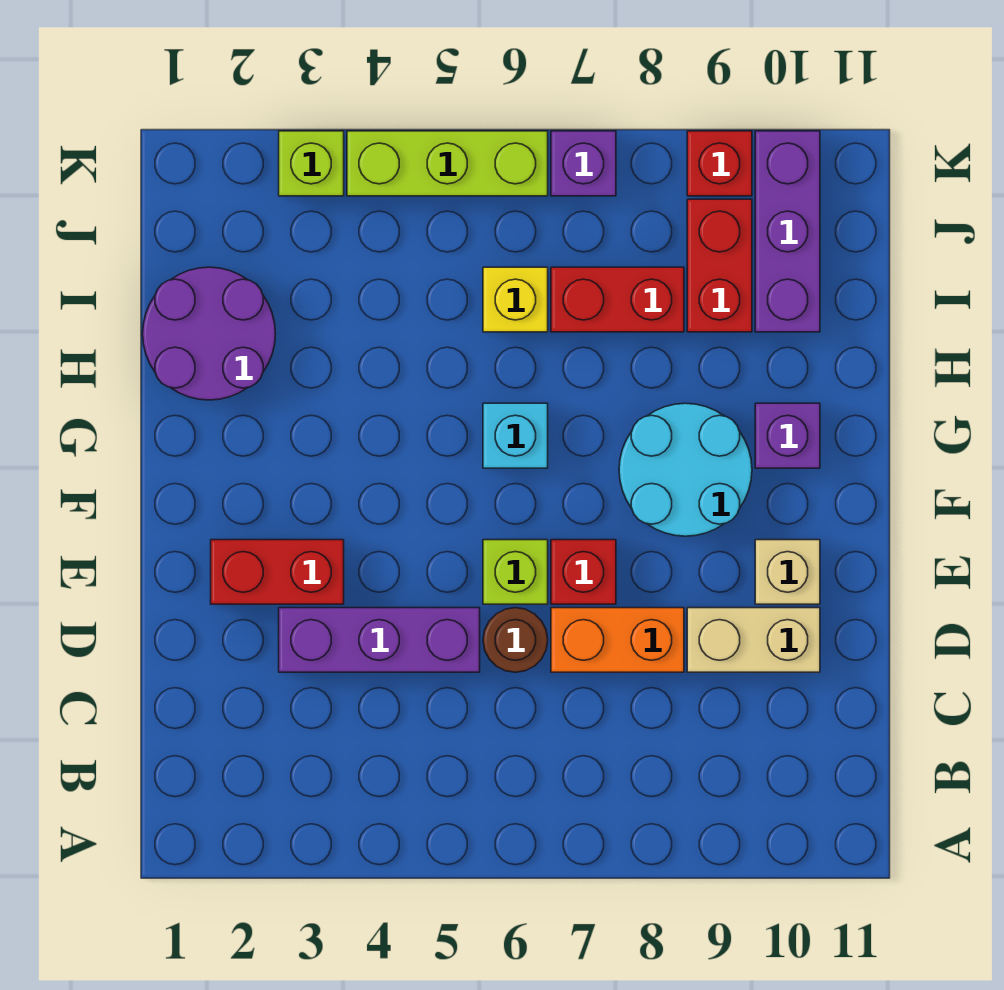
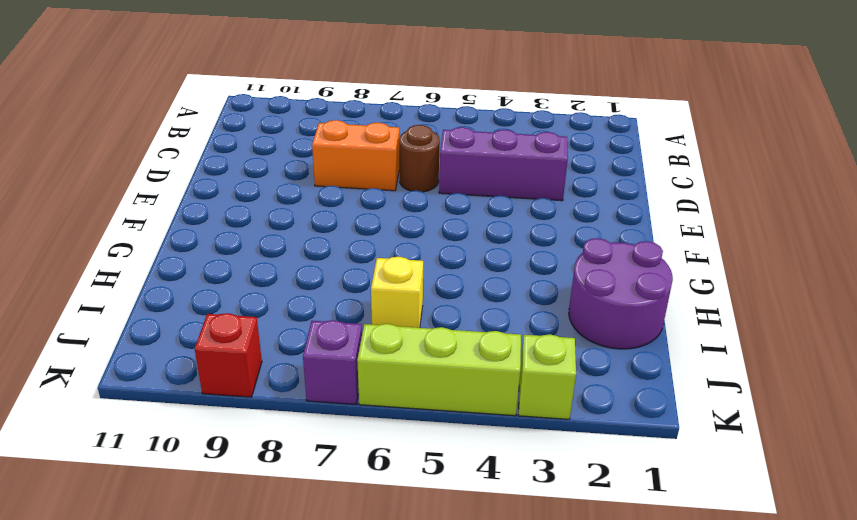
none -> tan 1x2 brick [687,608,820,672]
none -> red 1x2 brick [211,540,344,604]
none -> lime 1x1 brick [483,540,548,604]

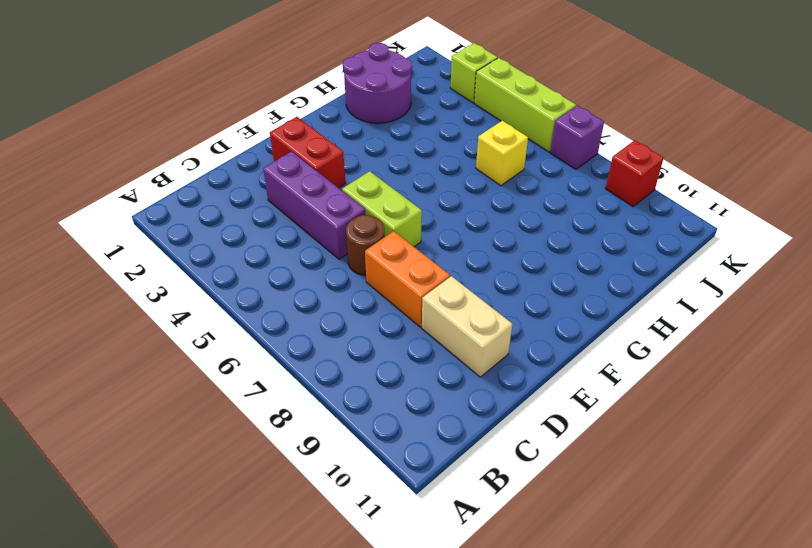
lime 1x2 brick [342,171,422,247] -> lime 1x1 brick [483,540,548,604]
none -> red 1x1 brick [551,540,616,604]
none -> tan 1x1 brick [755,540,820,604]
none -> cyan 2x2 round brick [619,403,752,536]

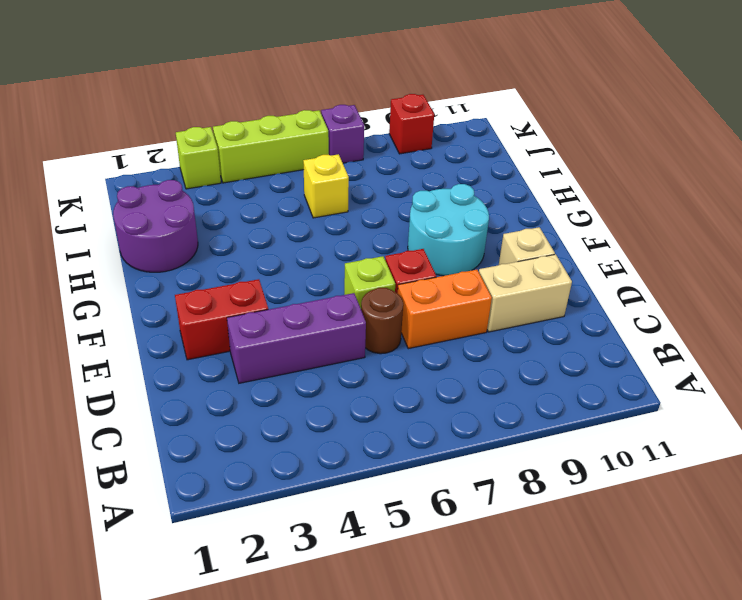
none -> cyan 1x1 brick [483,403,548,468]
none -> purple 1x1 brick [755,403,820,468]
none -> red 1x2 brick [551,267,684,332]

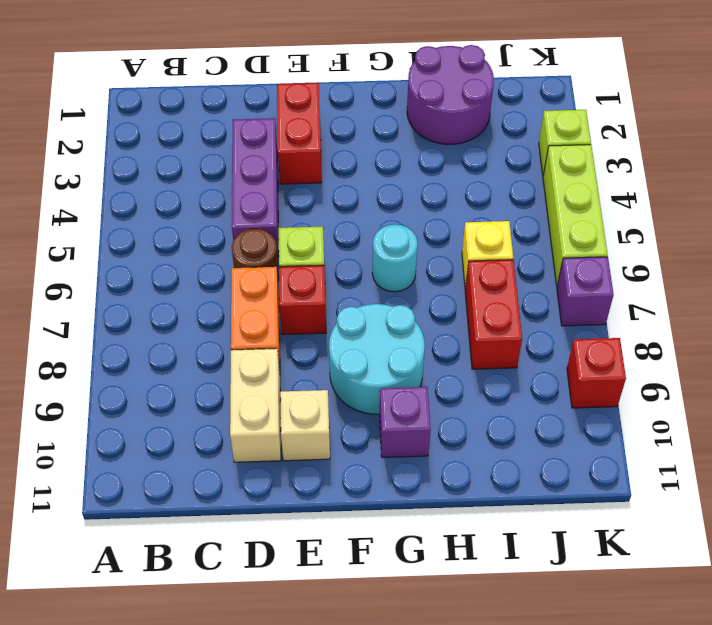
cyan 1x1 round brick [372,224,418,292] -> cyan 1x1 brick [483,403,548,468]
none -> red 1x2 brick [687,199,752,332]
none -> purple 1x3 brick [755,131,820,332]

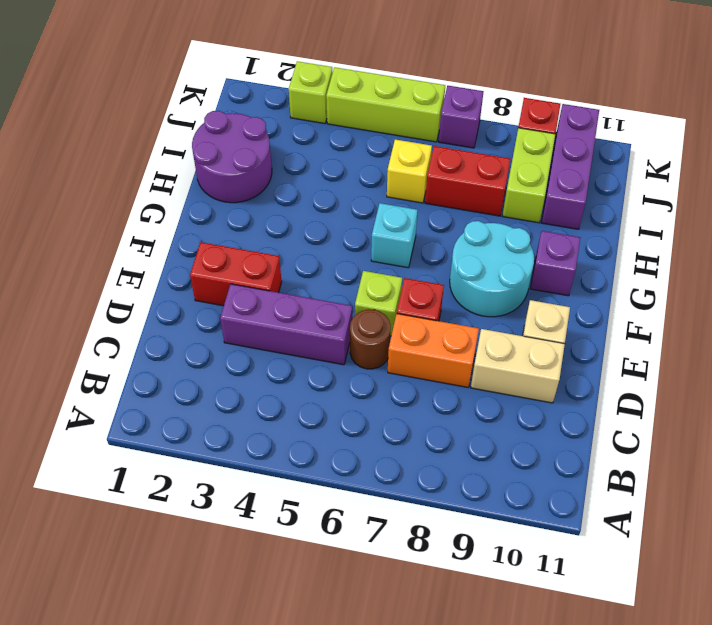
lime 1x2 brick [503,128,555,223] -> red 1x2 brick [687,199,752,332]

